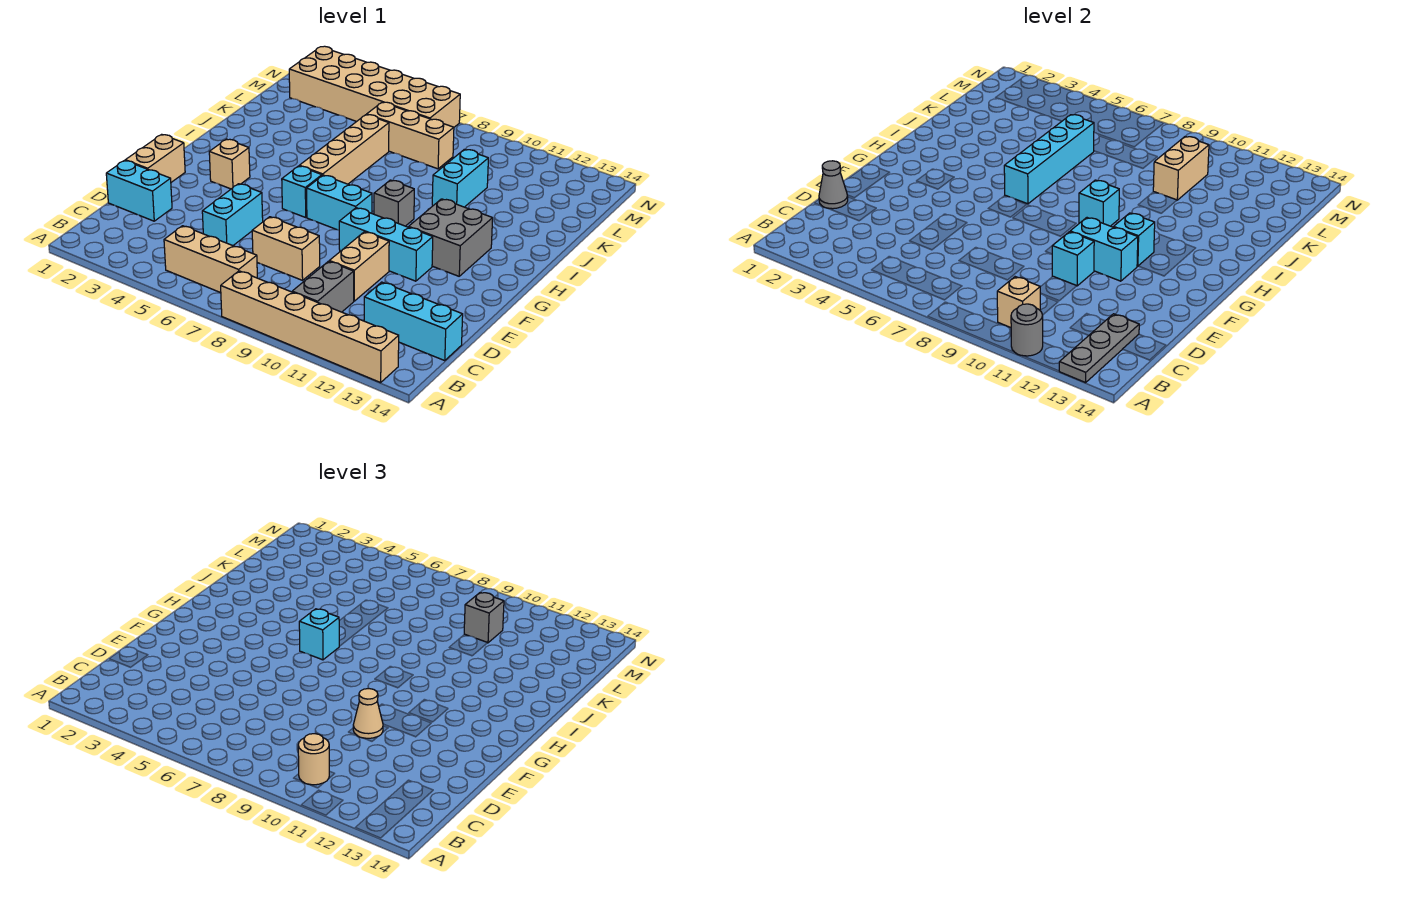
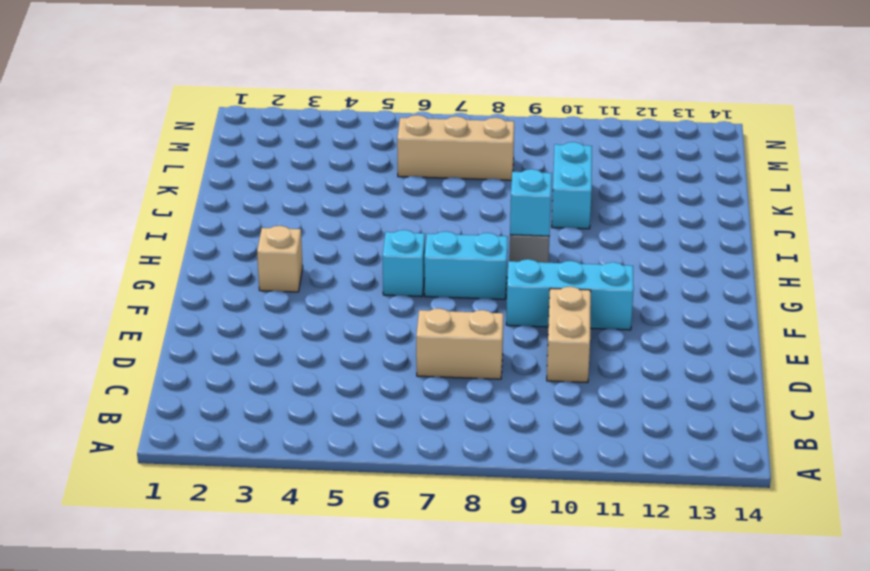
none -> tan 1x6 brick [221,271,399,383]
none -> tan 1x3 brick [164,226,257,293]
none -> grey 1x2 brick [292,261,354,312]
none -> cyan 1x3 brick [364,282,463,361]

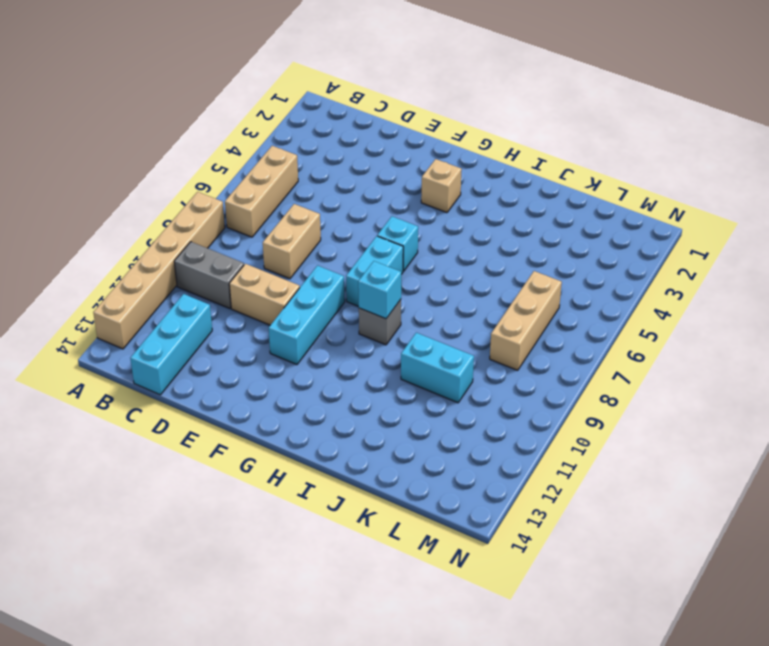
none -> cyan 1x2 brick [106,161,172,221]
none -> cyan 1x2 brick [202,184,263,246]
none -> tan 1x2 brick [125,134,185,182]
none -> grey 2x2 brick [409,199,493,276]

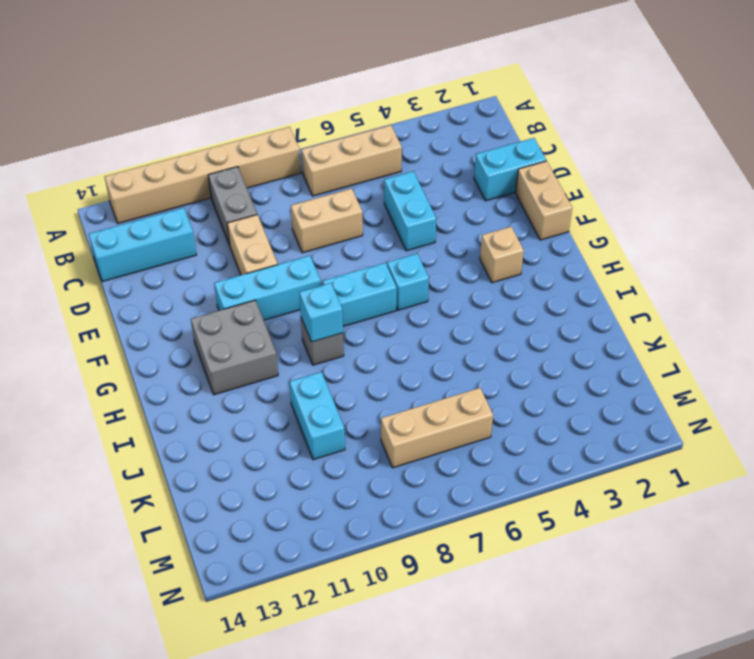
none -> tan 1x4 brick [299,115,389,184]
none -> tan 2x6 brick [289,46,460,127]
none -> grey 1x1 round brick [1011,304,1043,356]
none -> grey 1x3 plate [1059,314,1139,383]

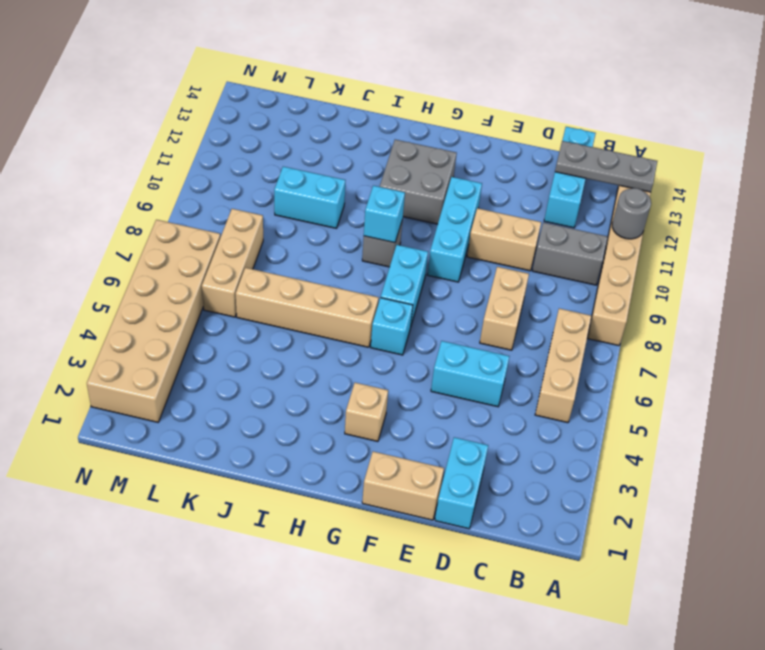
none -> tan 1x1 brick [997,277,1040,328]
none -> grey 1x1 cone [819,161,848,209]
none -> cyan 1x1 brick [1052,232,1094,286]
none -> cyan 1x2 brick [1070,218,1138,281]

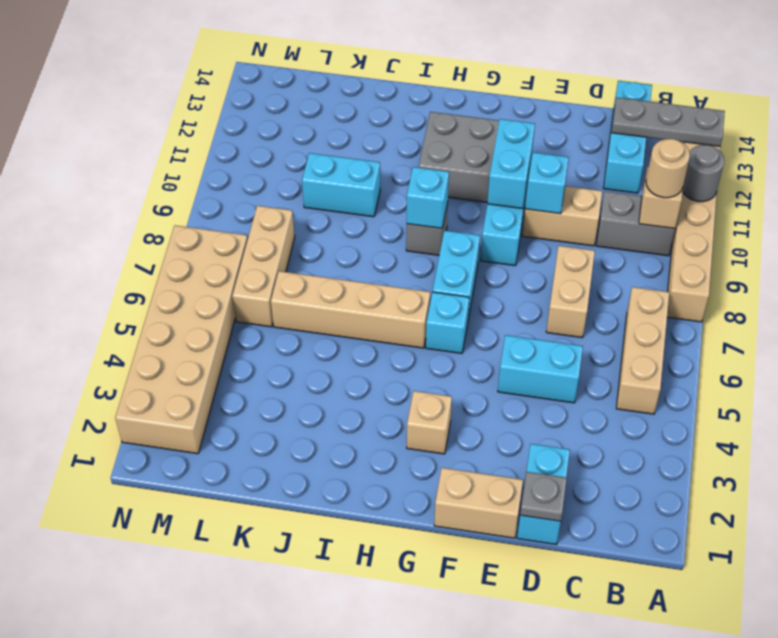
grey 1x1 plate [520,472,567,521] -> grey 1x1 cone [819,161,848,209]
none -> cyan 1x1 brick [1114,213,1155,266]
none -> cyan 1x4 brick [1004,115,1094,204]
none -> tan 1x2 brick [1153,137,1209,200]
none -> tan 1x1 cone [353,689,383,738]

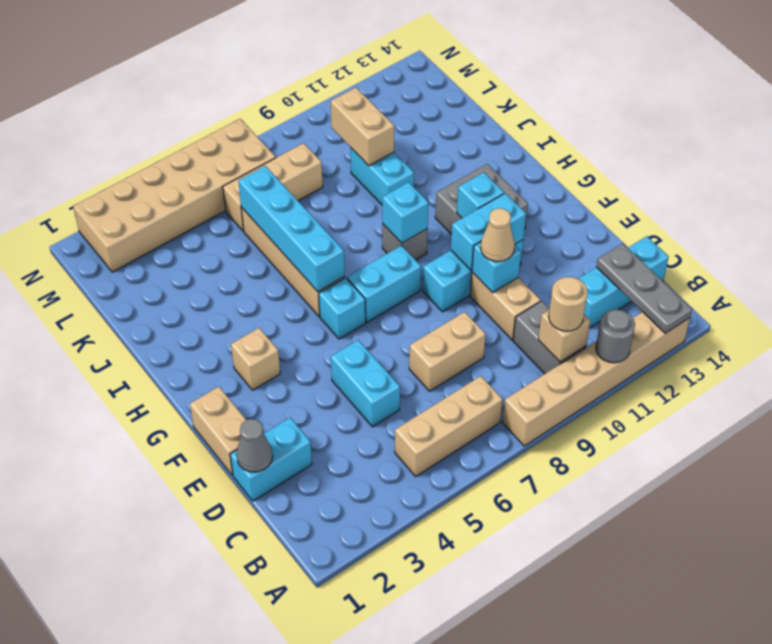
none -> cyan 1x1 brick [299,609,339,660]
none -> grey 1x1 brick [464,593,504,643]

